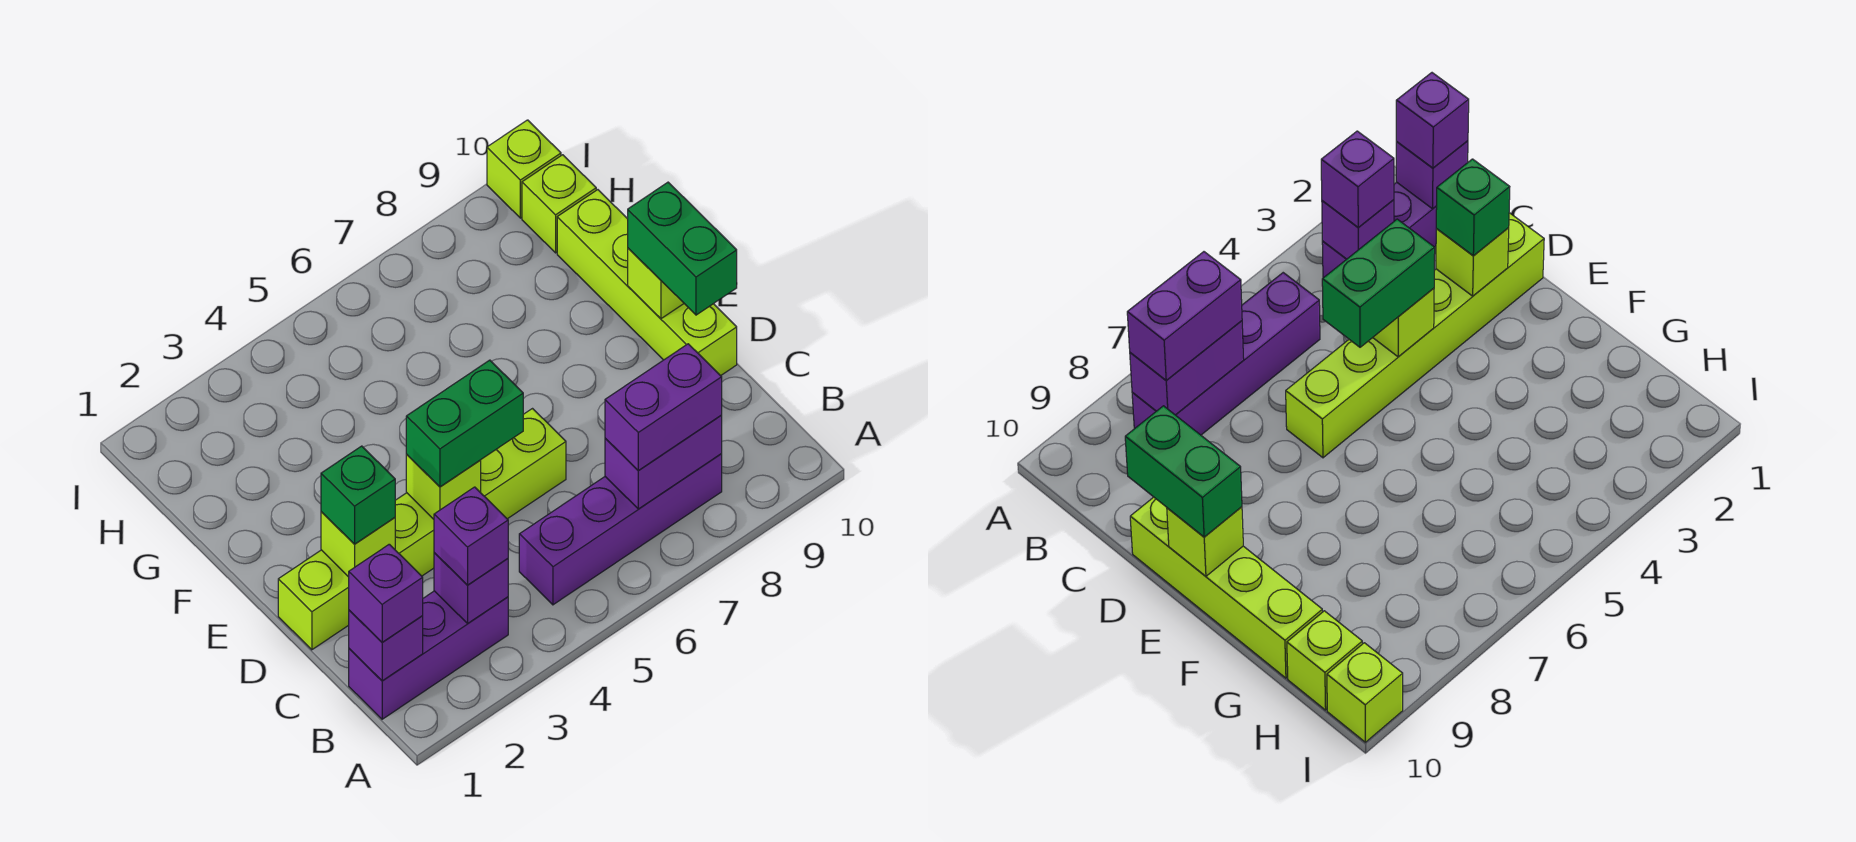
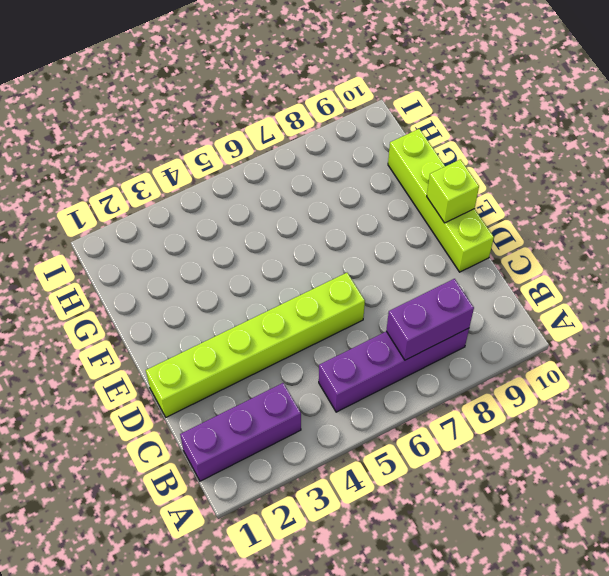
none -> lime 1x1 brick [522,155,596,253]
none -> lime 1x1 brick [487,120,561,218]
none -> purple 1x1 brick [349,610,423,681]

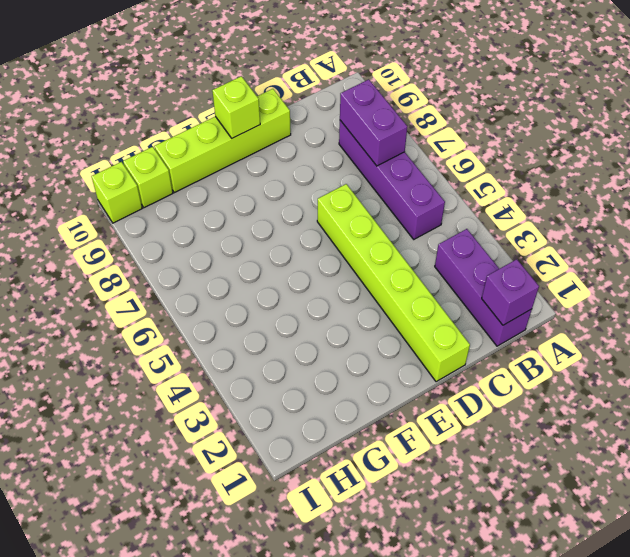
none -> purple 1x1 brick [434,553,508,623]
none -> lime 1x1 brick [321,512,395,577]
none -> lime 1x1 brick [406,455,481,519]

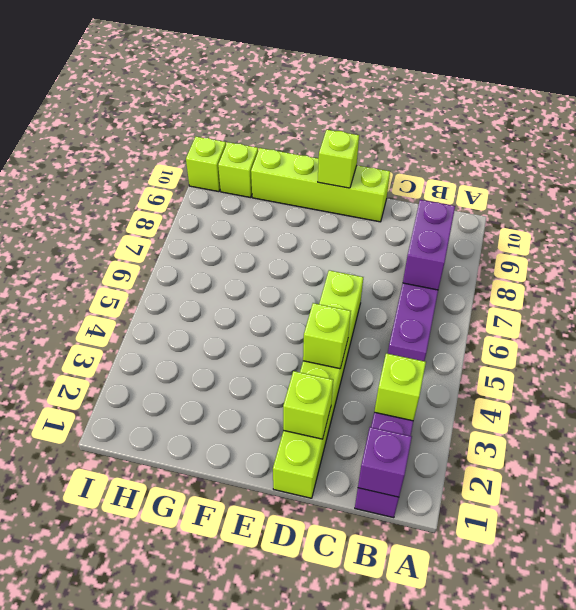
lime 1x1 brick [374,353,426,421] -> purple 1x1 brick [434,553,508,623]
none -> purple 1x1 brick [349,544,423,642]
none -> purple 1x1 brick [434,487,508,585]
none -> purple 1x2 brick [605,344,722,471]

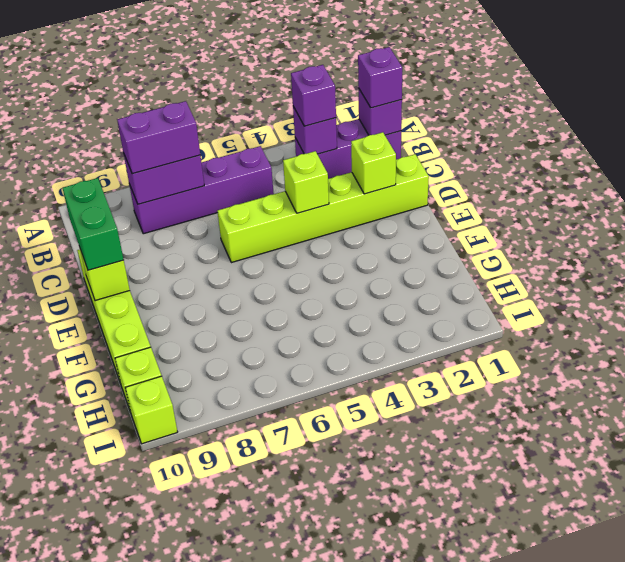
none -> green 1x1 brick [321,446,395,544]
none -> green 1x2 brick [406,360,523,487]

